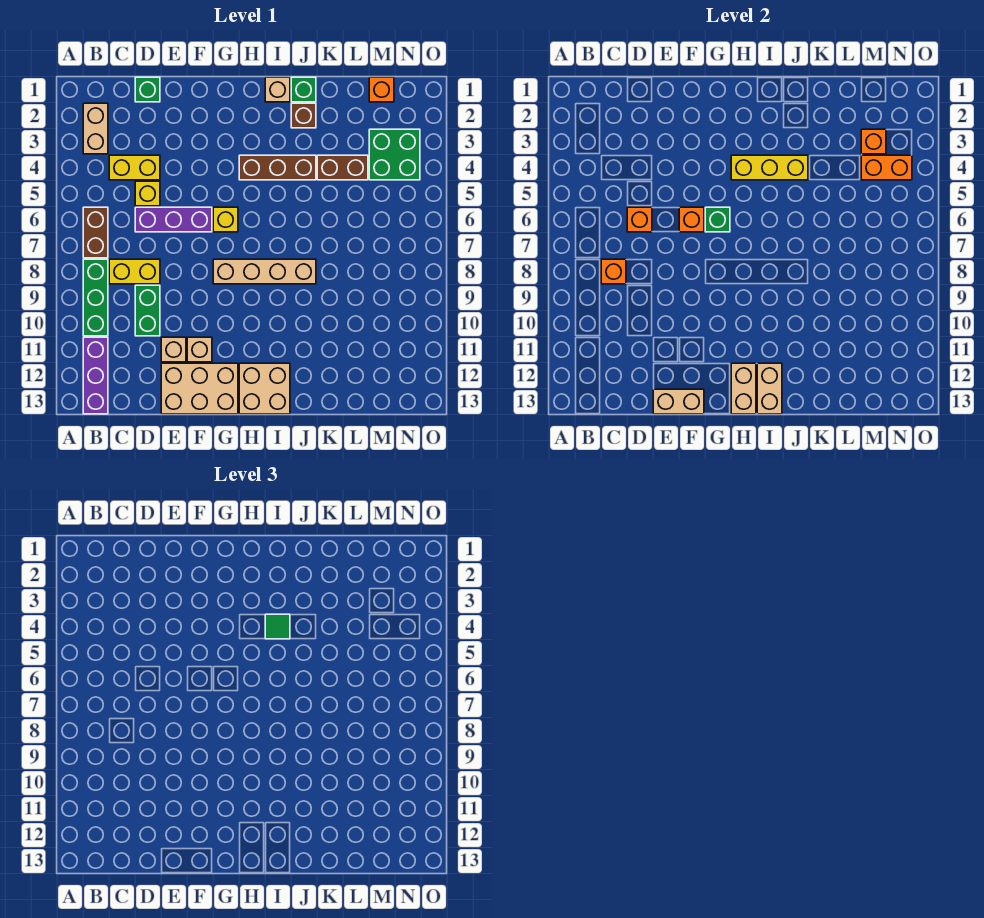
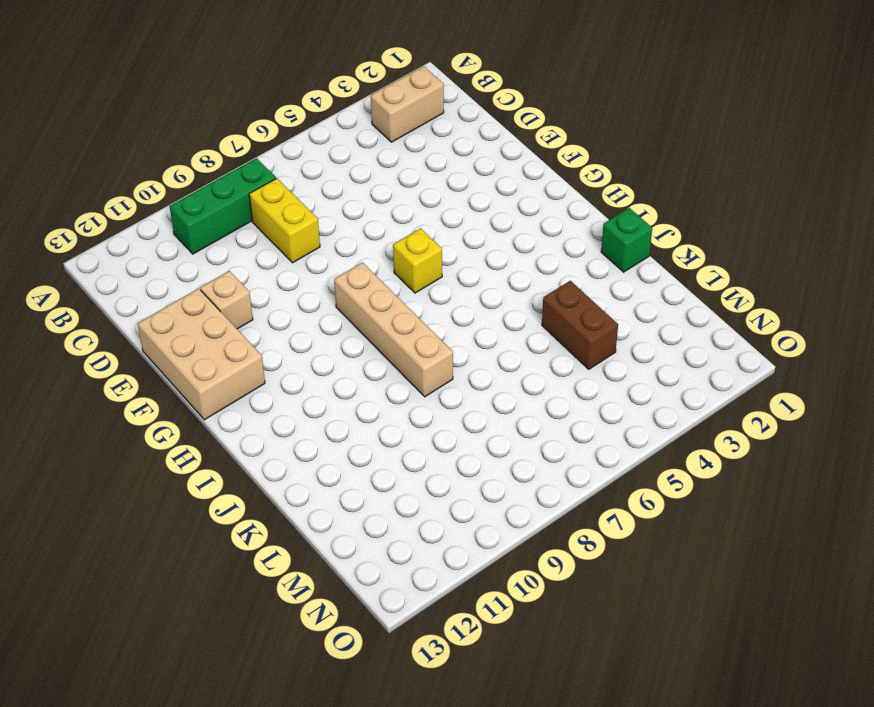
none -> brown 1x2 brick [83,207,108,258]
none -> purple 1x3 brick [83,337,108,414]
none -> yellow 1x2 brick [109,155,160,180]
none -> green 1x1 brick [135,77,160,102]

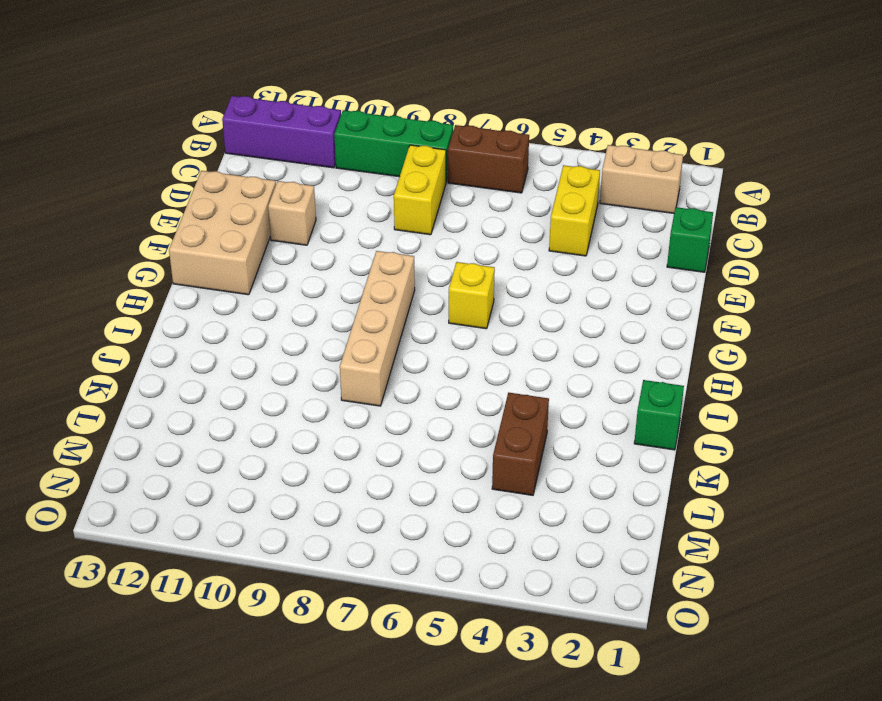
none -> yellow 1x1 brick [135,181,160,206]
none -> purple 1x3 brick [135,207,212,232]
none -> green 1x2 brick [135,285,160,336]
none -> tan 1x1 brick [187,337,212,362]

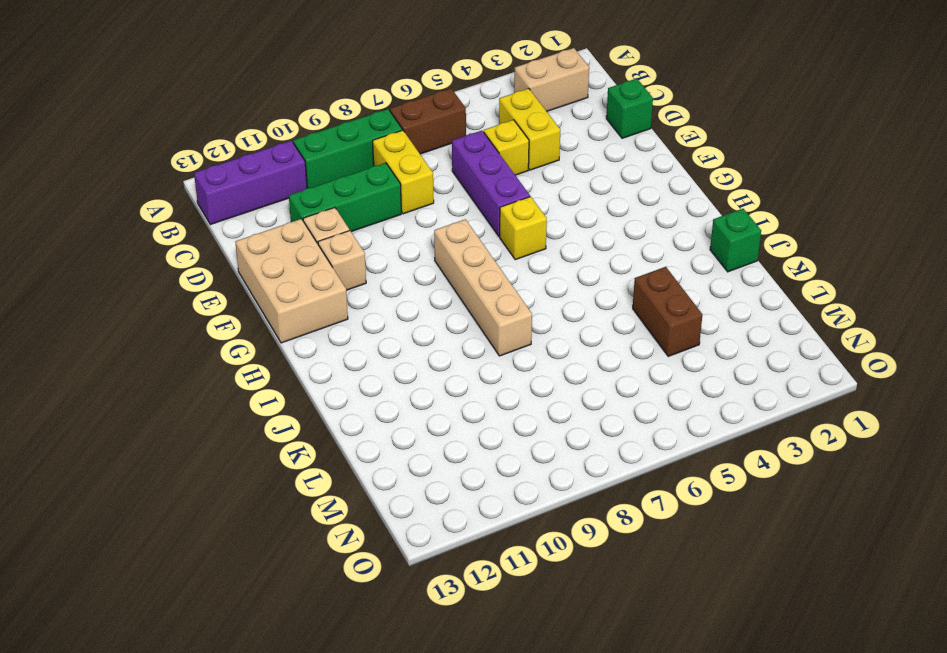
green 1x3 brick [289,163,401,232] -> green 1x2 brick [135,285,160,336]
none -> brown 1x3 brick [239,155,316,180]
none -> tan 2x2 brick [239,363,290,414]
none -> tan 1x1 brick [265,77,290,102]
none -> brown 1x1 brick [291,103,316,128]

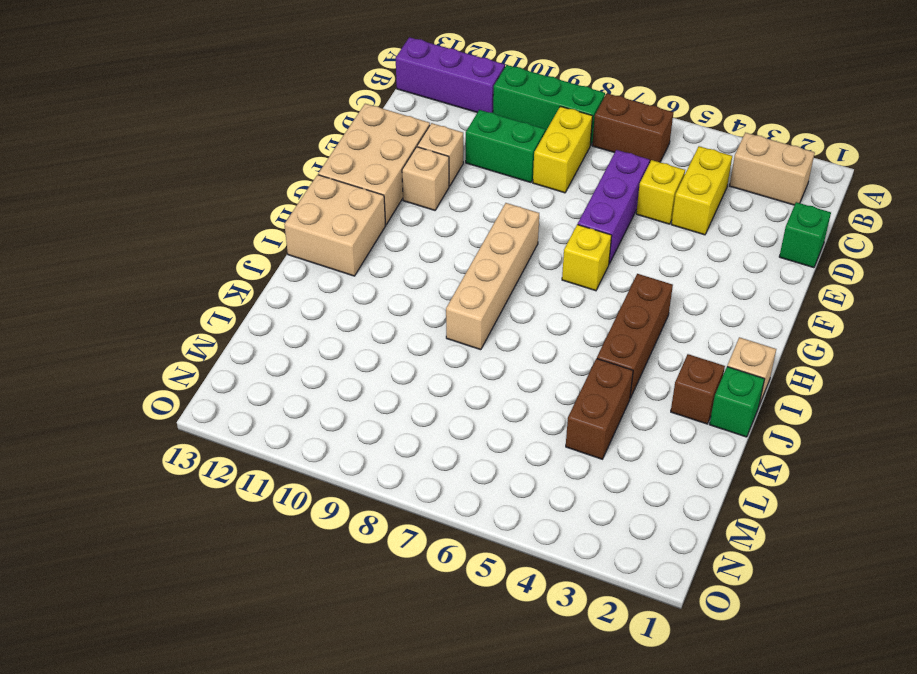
none -> orange 1x1 brick [369,77,394,102]
none -> green 2x2 brick [369,129,420,180]
none -> orange 1x1 brick [601,259,626,284]
none -> orange 1x1 brick [627,207,652,232]

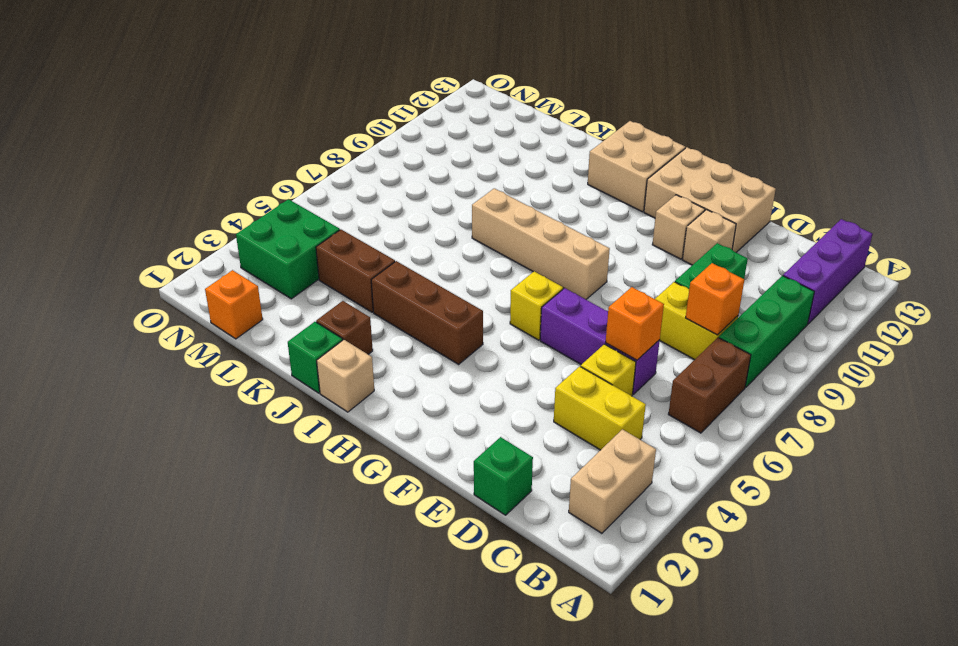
none -> tan 1x2 brick [653,389,704,414]
none -> orange 1x1 brick [679,207,704,232]
none -> green 1x1 brick [705,207,730,232]
none -> yellow 1x3 brick [731,155,808,180]

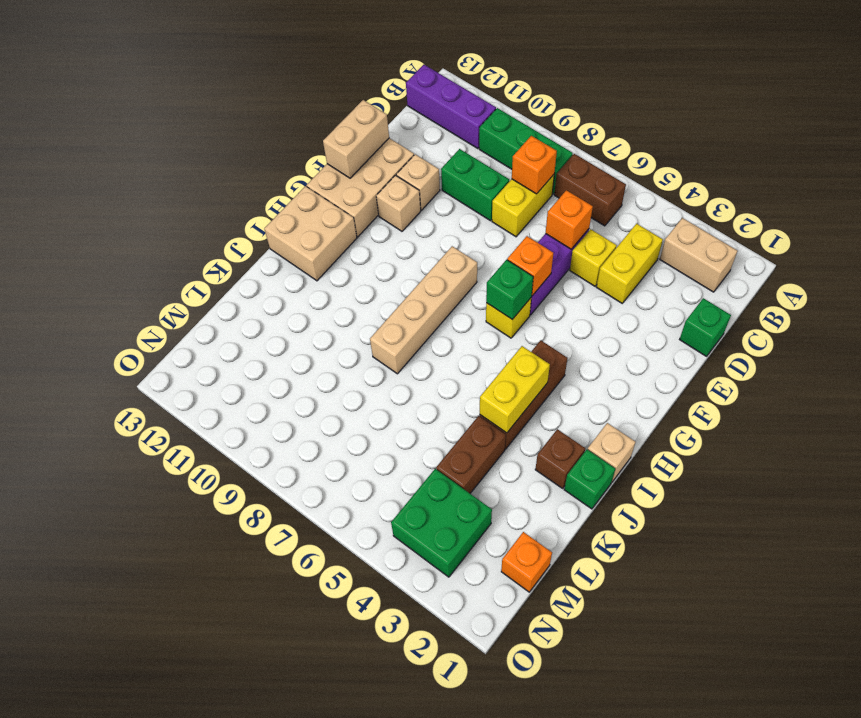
yellow 1x2 brick [480,346,550,433] -> yellow 1x3 brick [731,155,808,180]
none -> tan 1x2 brick [731,363,756,414]
none -> tan 1x2 brick [757,363,782,414]
none -> orange 1x1 brick [861,129,886,154]
none -> orange 1x2 brick [861,155,912,180]

